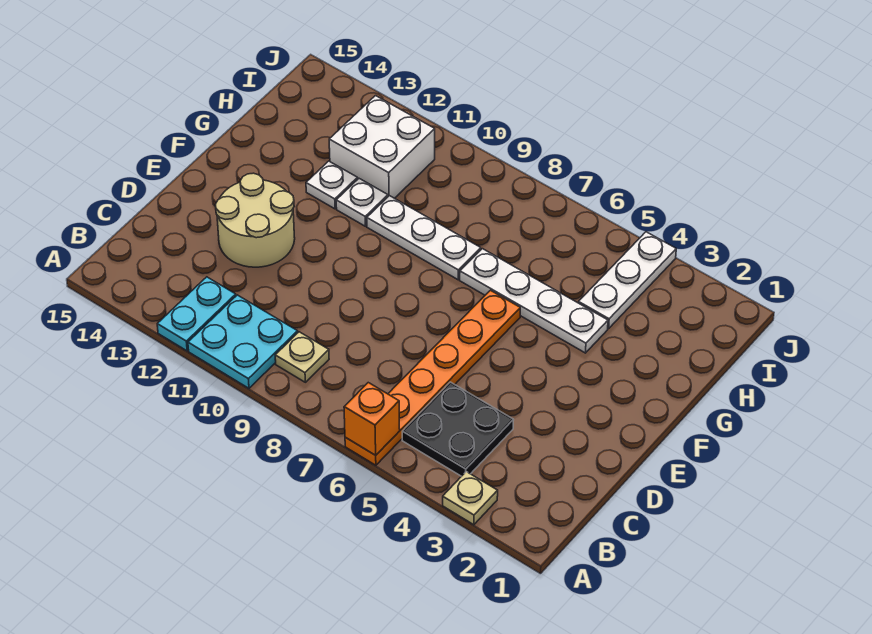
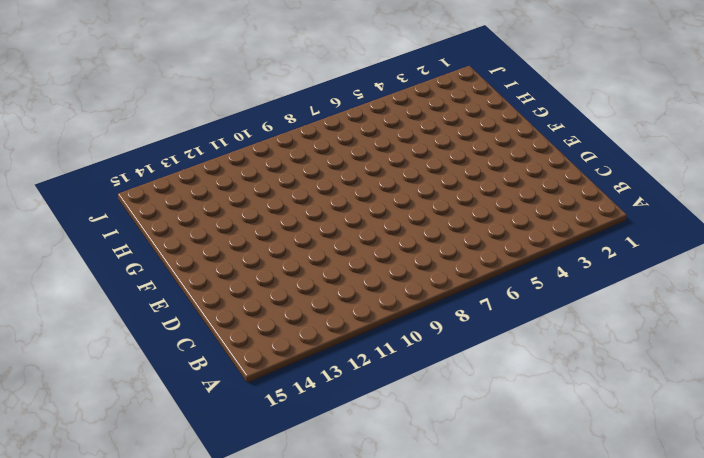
none -> tan 1x1 plate [443,472,498,525]
none -> orange 1x6 plate [345,290,520,465]
none -> cyan 2x2 plate [188,295,298,388]

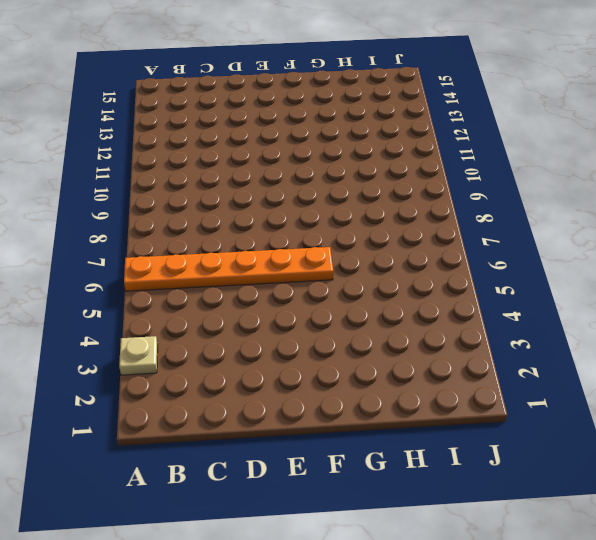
none -> cyan 2x2 plate [188,295,298,388]
none -> cyan 1x2 plate [157,277,236,351]
none -> black 2x2 plate [402,382,513,476]

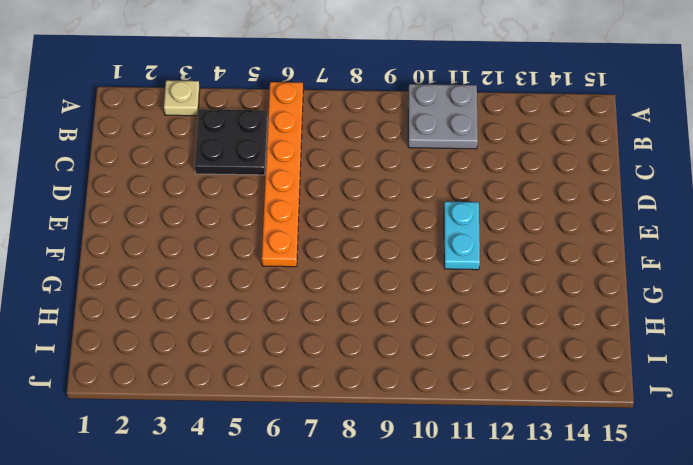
grey 2x2 plate [408,84,478,149] -> cyan 2x2 plate [188,295,298,388]
cyan 1x2 plate [444,202,480,270] -> cyan 1x2 plate moved to [157,277,236,351]
none -> tan 1x1 plate [275,332,329,382]
none -> tan 2x2 round brick [215,173,295,267]
none -> white 1x4 plate [460,249,608,353]

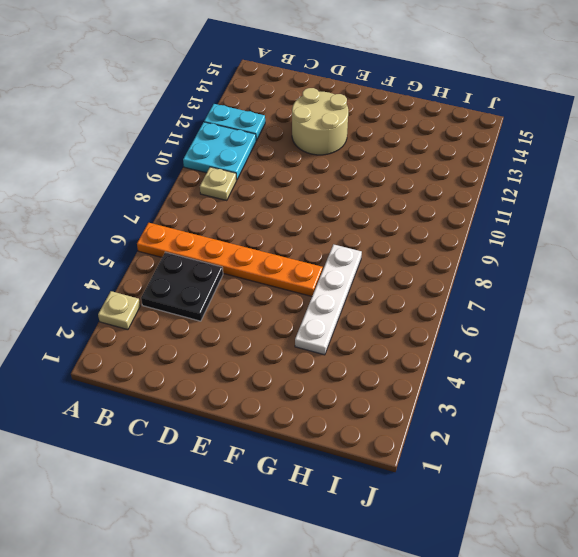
none -> white 1x3 plate [367,196,481,280]
none -> white 1x1 plate [336,179,388,226]
none -> white 1x1 plate [306,161,358,209]

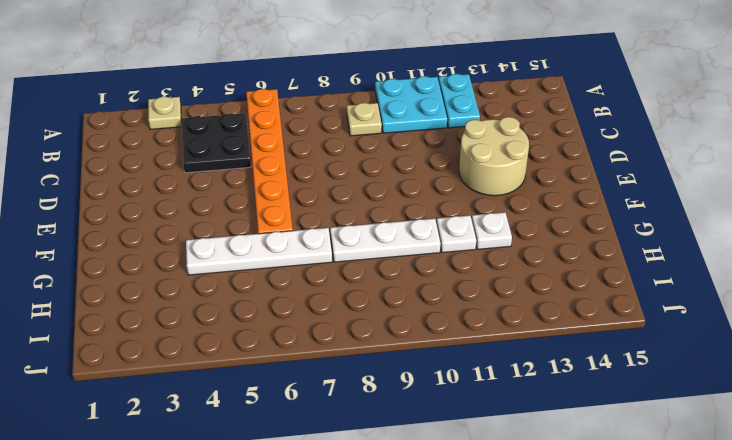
none -> white 1x3 plate [578,232,676,329]
none -> white 2x2 brick [329,96,435,198]
none -> orange 1x1 brick [344,383,400,455]

